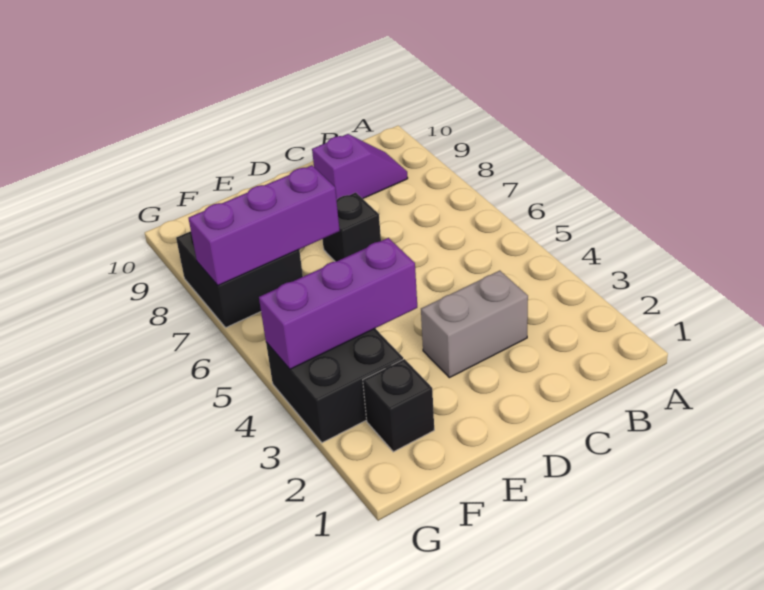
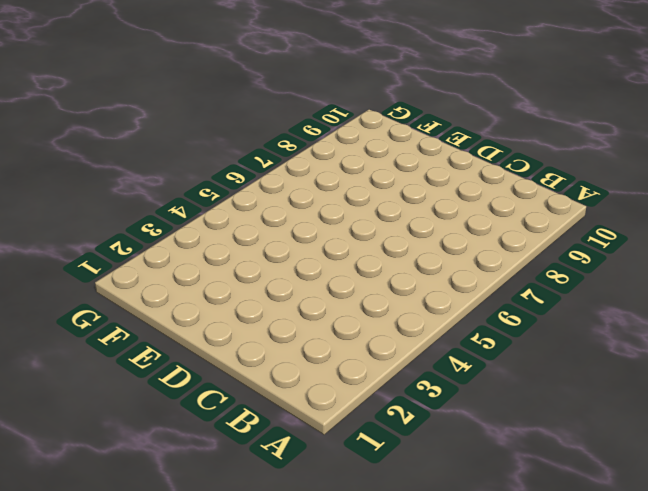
none -> purple 1x2 slope [312,134,408,200]
none -> grey 1x2 brick [421,271,528,378]

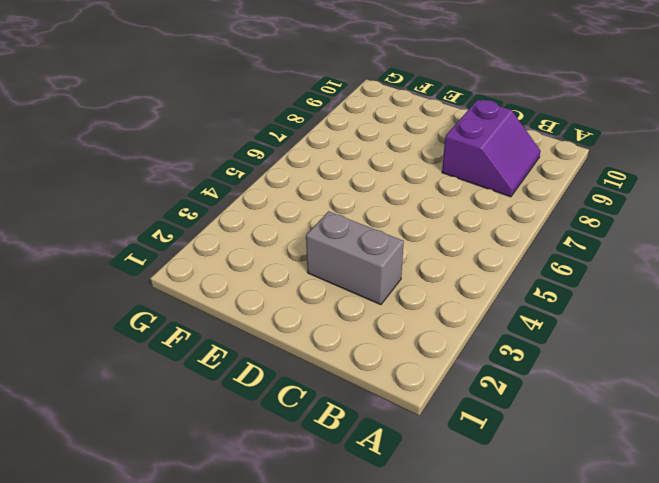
purple 2x2 slope [442,100,541,197] -> purple 1x2 slope [312,134,408,200]
none -> black 1x1 brick [322,193,381,261]
none -> black 1x1 brick [363,359,434,452]

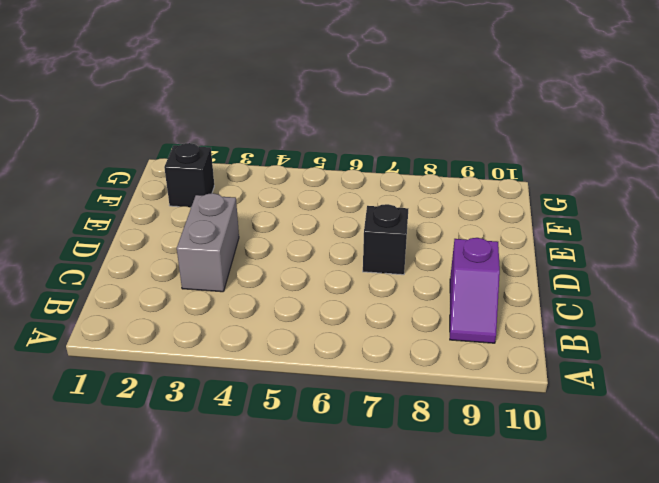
none -> black 2x2 brick [266,329,403,443]
none -> black 2x2 brick [176,231,303,328]

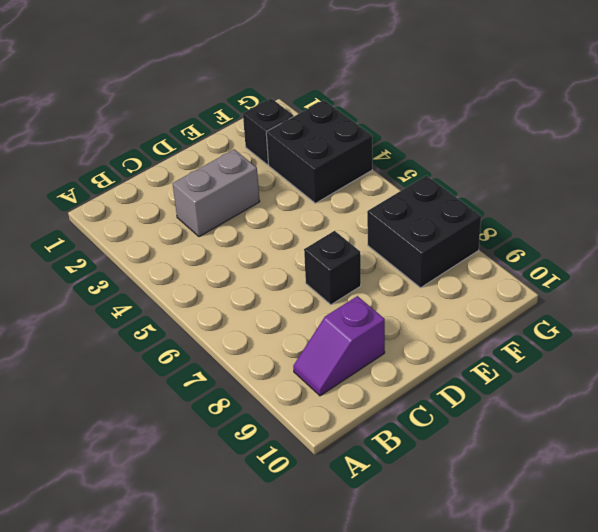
none -> purple 1x3 brick [259,238,417,369]
none -> purple 1x3 brick [189,165,340,285]

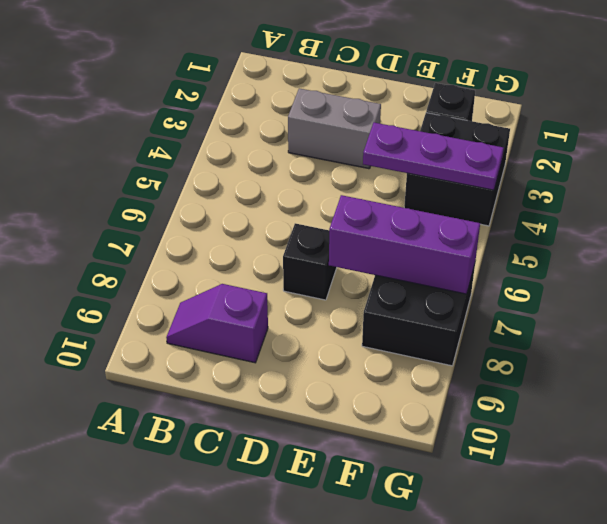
purple 1x3 plate [363,123,504,190] -> purple 1x3 brick [259,238,417,369]

